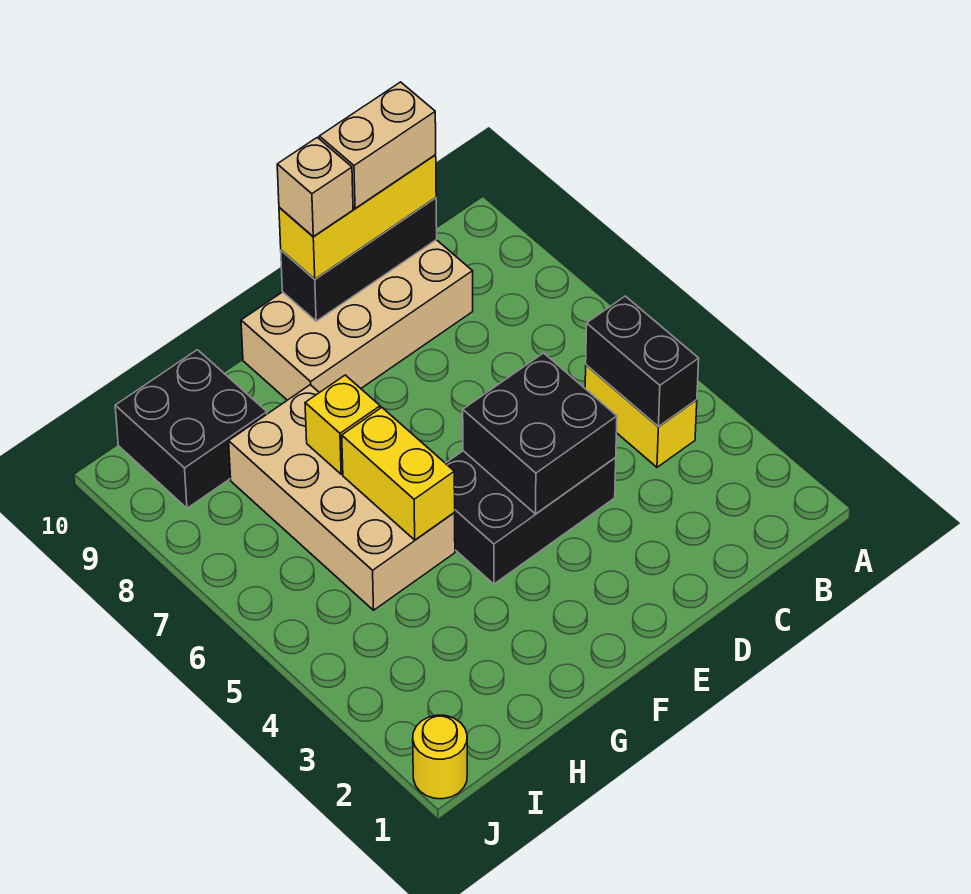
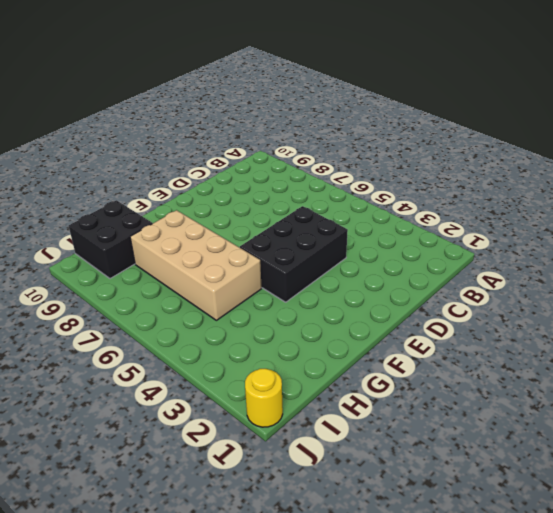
none -> yellow 1x2 brick [585,365,697,467]
none -> tan 2x4 brick [241,240,473,400]
none -> black 1x2 brick [586,296,699,426]

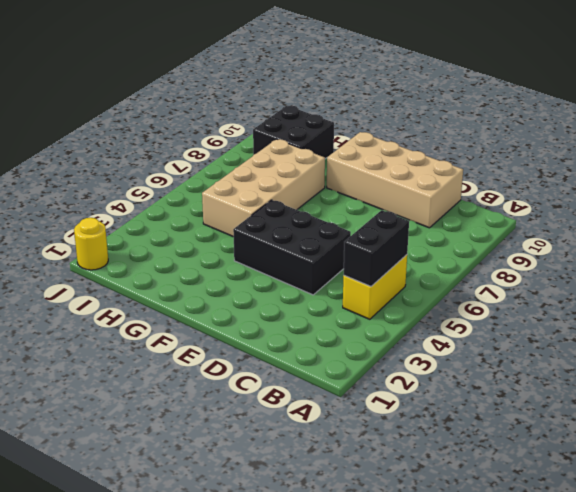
none -> black 1x3 brick [281,198,437,321]
none -> black 2x2 brick [463,353,617,514]
none -> yellow 1x2 brick [342,408,455,540]

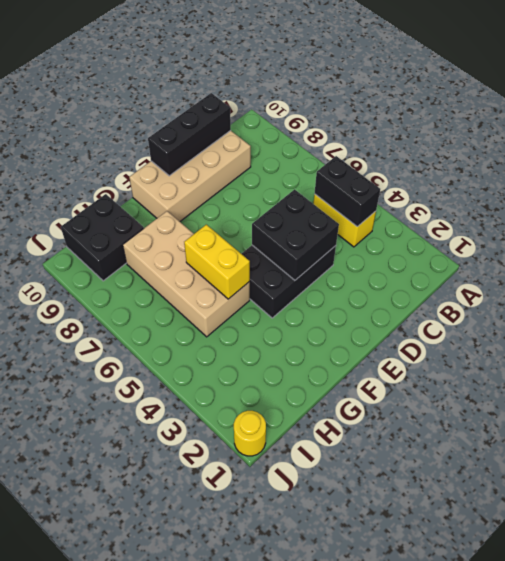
none -> yellow 1x1 brick [305,375,380,474]
none -> yellow 1x3 brick [279,155,436,279]
none -> tan 1x2 brick [319,82,436,208]

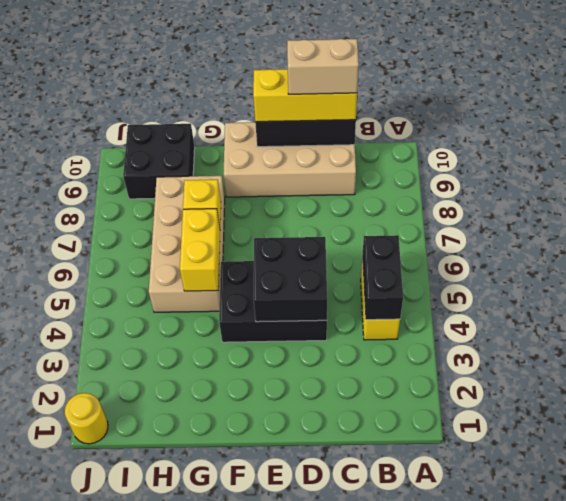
none -> tan 1x1 brick [277,137,353,237]

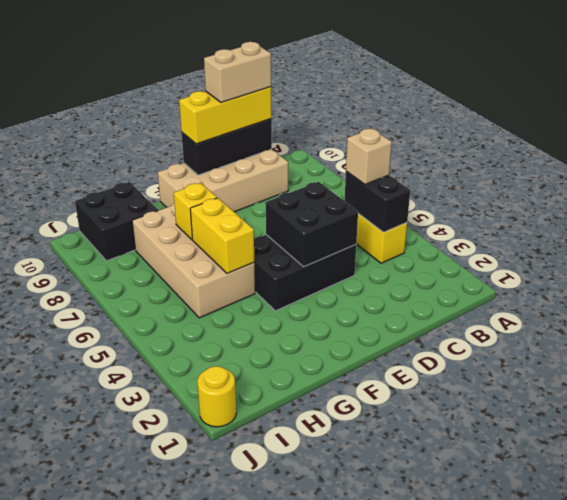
tan 1x1 brick [346,129,392,184] -> tan 1x1 brick moved to [277,137,353,237]

